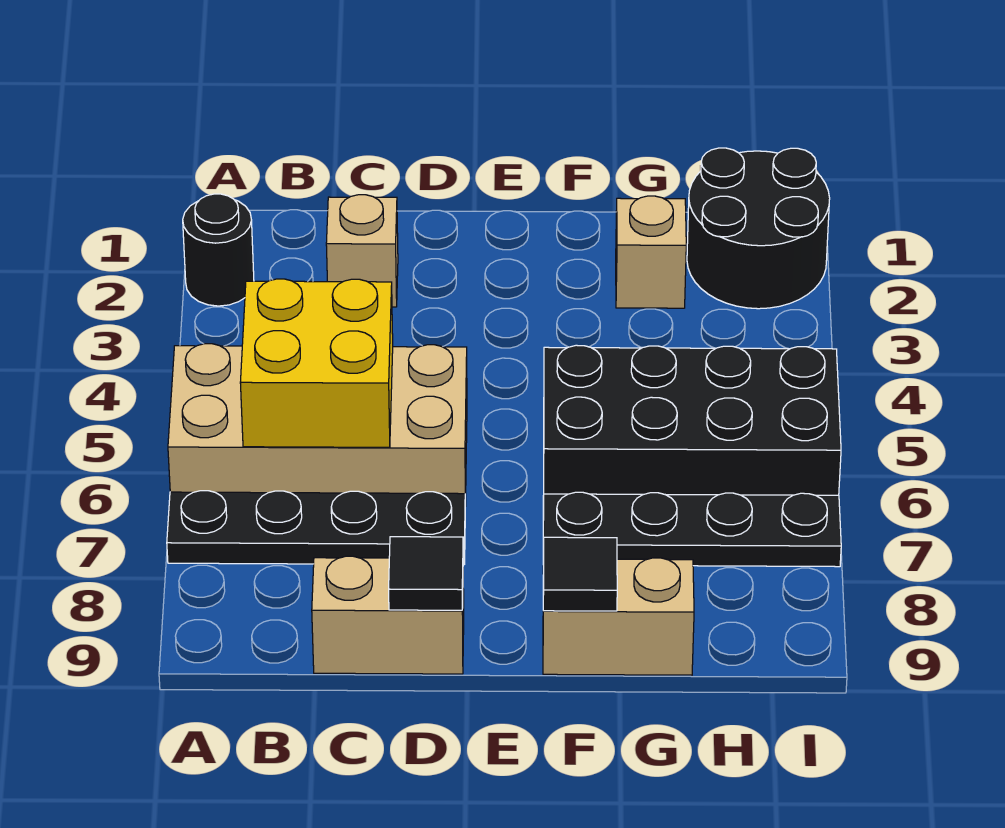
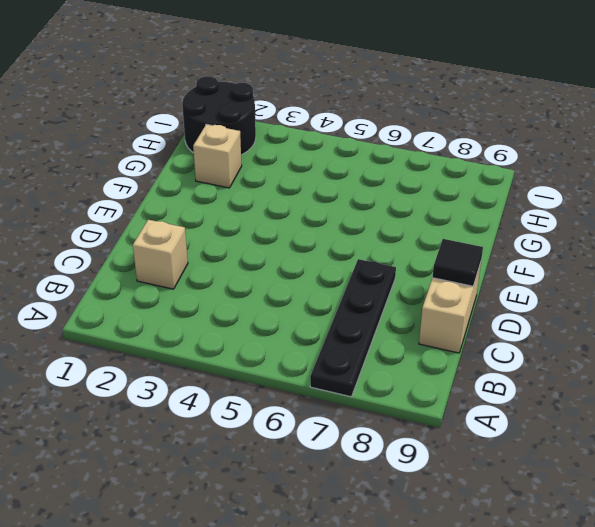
none -> black 1x1 round brick [183,194,254,306]
none -> tan 2x4 brick [168,344,467,506]
none -> black 2x4 brick [543,345,841,504]

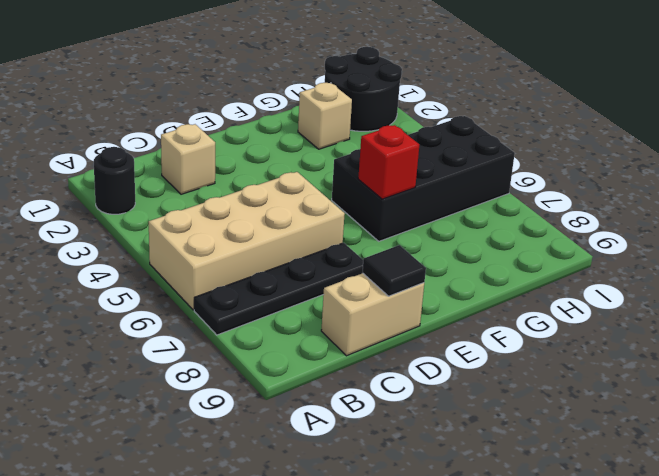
red 1x1 brick [358,125,419,199] -> none
none -> black 1x4 plate [543,492,841,567]
none -> tan 1x2 brick [543,558,694,675]
none -> yellow 2x2 brick [240,279,393,447]

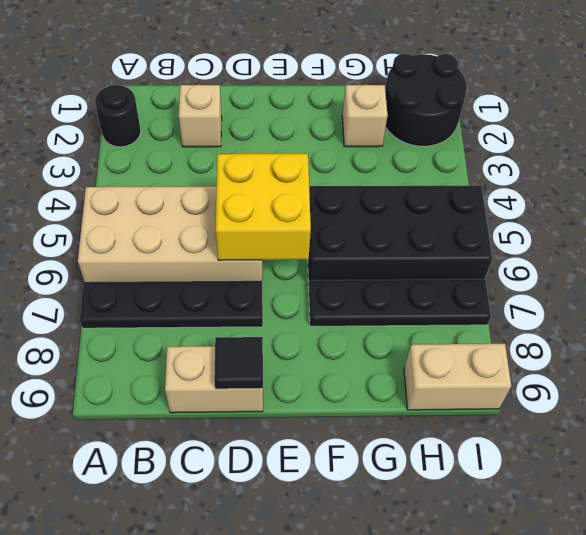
yellow 2x2 brick [216,154,311,260] -> yellow 2x2 brick moved to [240,279,393,447]
tan 1x2 brick [404,344,511,410] -> tan 1x2 brick moved to [543,558,694,675]
none -> black 1x1 tile [543,537,617,611]

